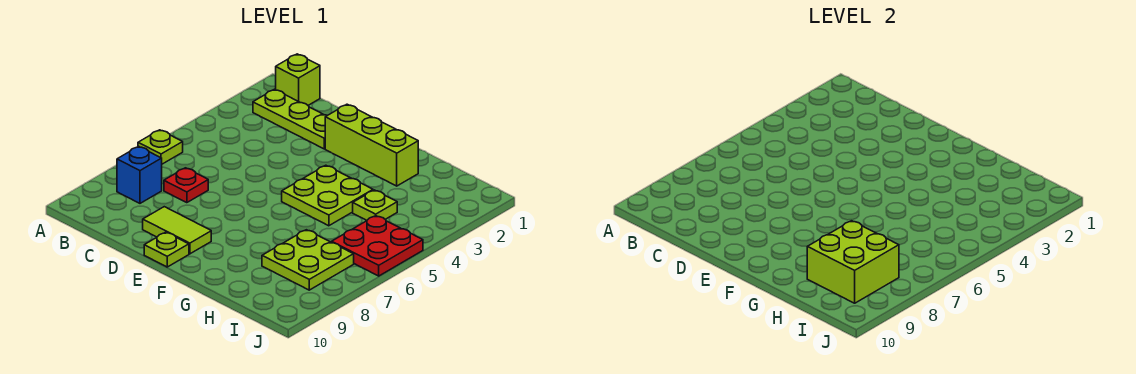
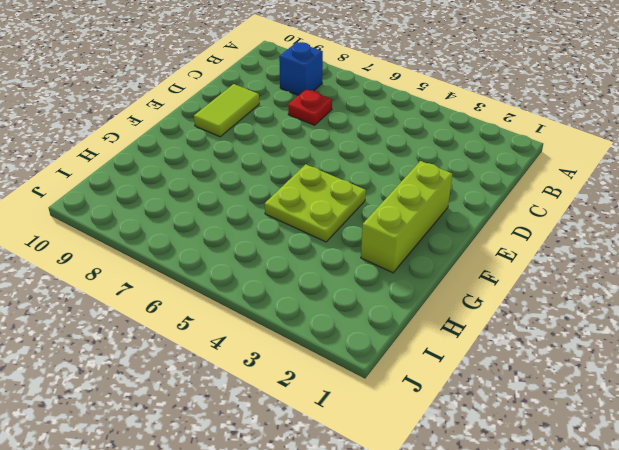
none -> lime 1x1 plate [138,130,183,164]
none -> lime 1x1 brick [276,54,320,105]
none -> lime 1x3 plate [253,89,327,149]

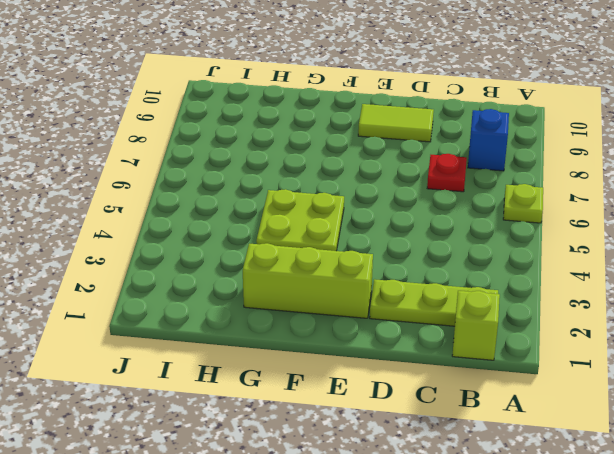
none -> lime 1x1 plate [144,232,189,267]
none -> lime 1x1 plate [353,190,397,220]
none -> lime 2x2 plate [262,230,354,290]

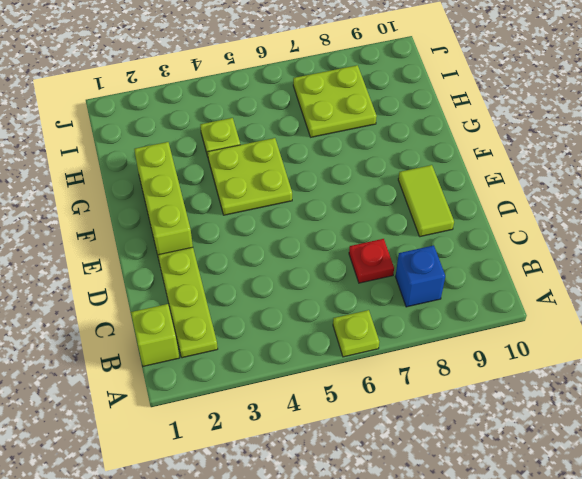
none -> lime 1x1 plate [144,232,189,267]
none -> red 2x2 plate [332,216,423,276]
none -> lime 2x2 brick [807,221,899,303]

